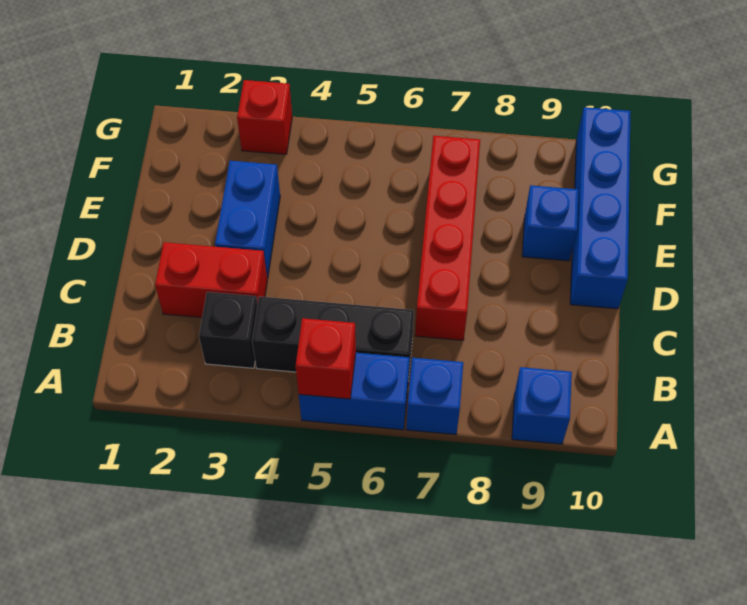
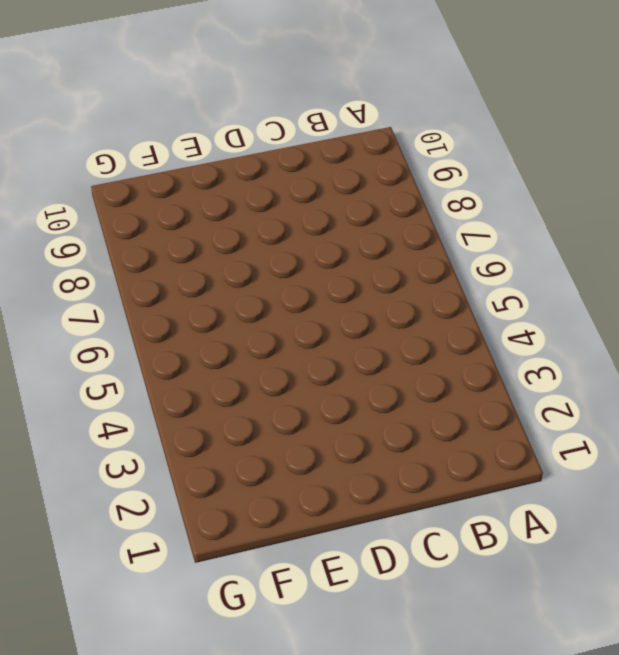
none -> blue 1x2 brick [299,353,410,430]
none -> blue 1x1 brick [406,358,463,435]
none -> blue 1x1 brick [512,367,572,444]

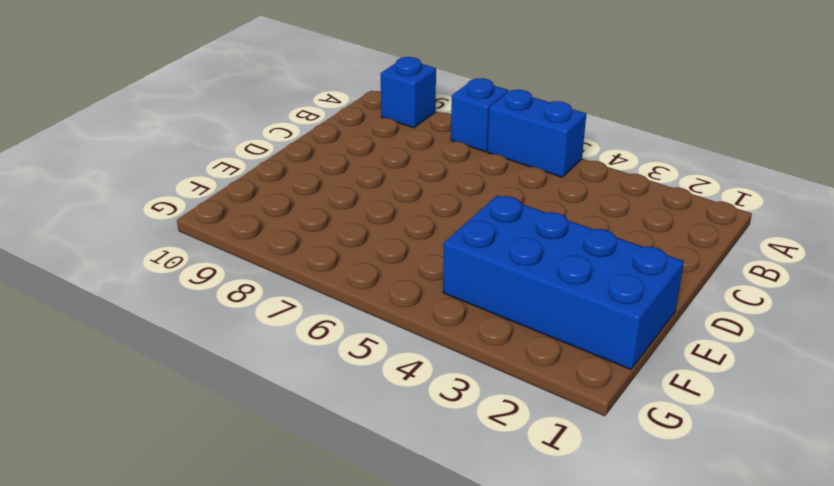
blue 2x4 brick [443,195,684,370] -> blue 1x2 brick [215,161,280,279]
none -> black 1x1 brick [199,292,258,368]
none -> black 1x3 brick [252,296,414,381]
none -> red 1x2 brick [155,242,267,318]

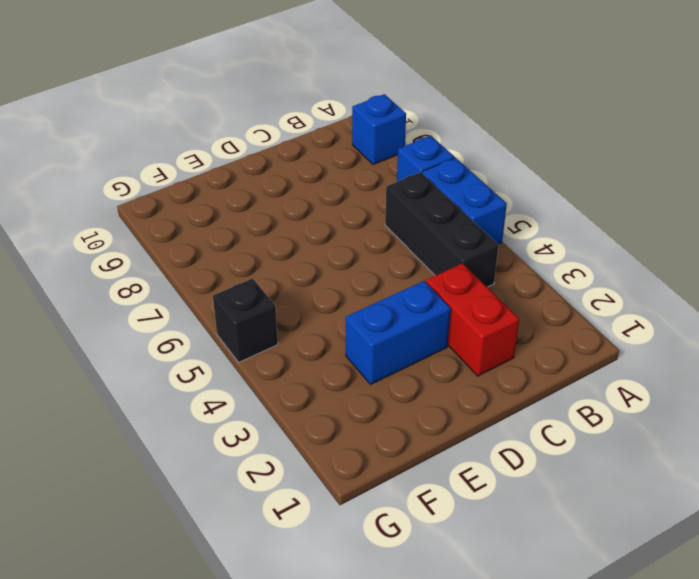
black 1x1 brick [213,278,278,362] -> black 1x1 brick moved to [199,292,258,368]
none -> red 1x4 brick [415,136,480,340]
none -> blue 1x4 brick [570,107,631,309]
none -> blue 1x1 brick [522,185,578,261]

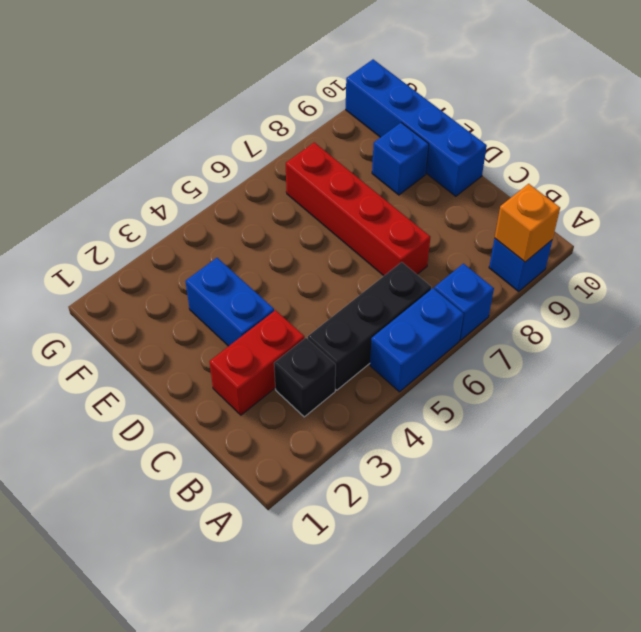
orange 1x1 brick [495,184,560,262] -> none
none -> red 1x1 brick [237,80,292,154]
none -> red 1x1 brick [296,318,356,399]

